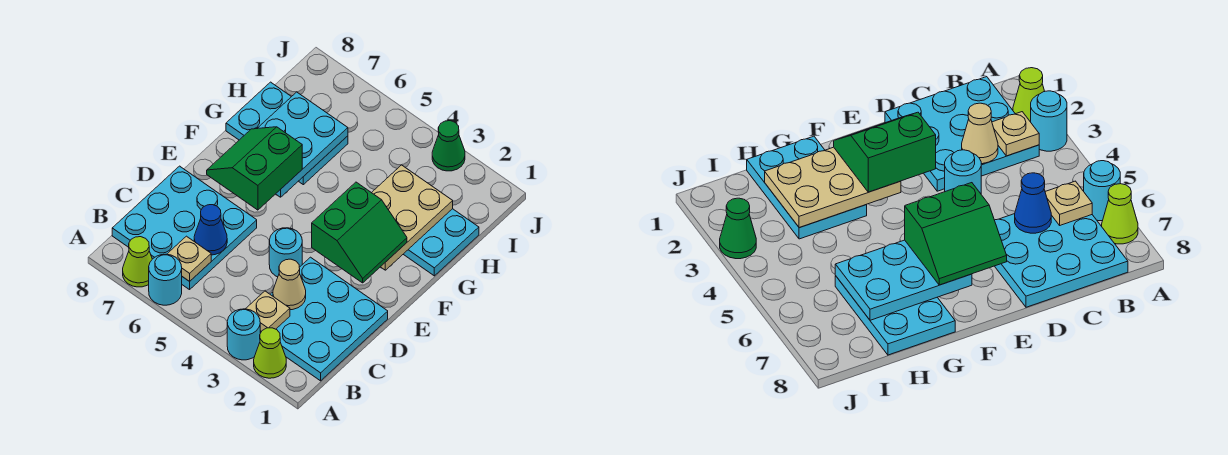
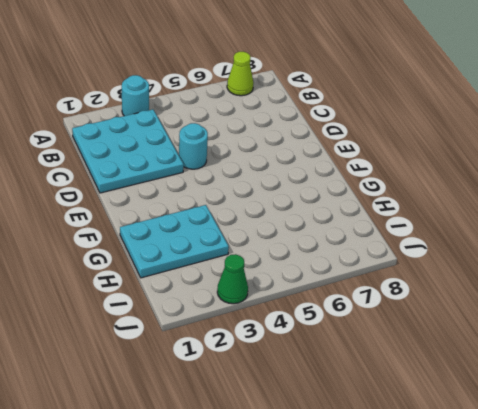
none -> lime 1x1 cone [254,328,286,378]
none -> cyan 1x1 round brick [149,254,182,305]
none -> cyan 3x3 plate [112,166,257,290]

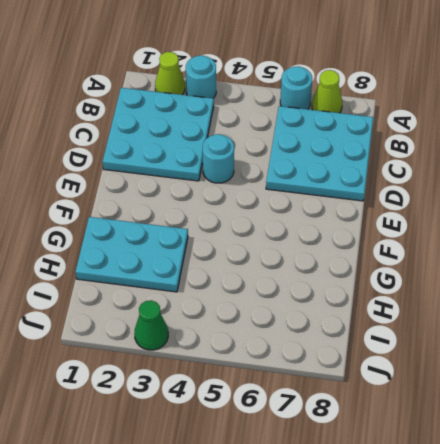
none -> cyan 2x3 plate [226,82,348,185]
none -> tan 1x1 plate [246,291,290,331]
none -> tan 1x1 plate [168,236,211,281]

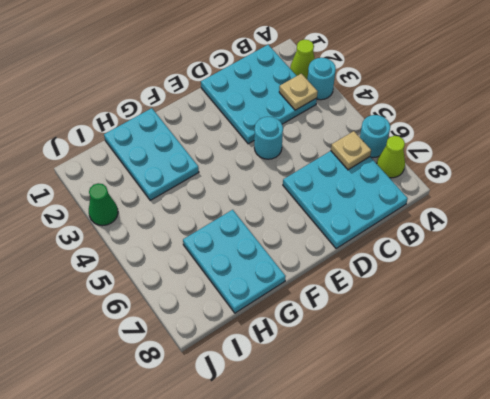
none -> tan 1x1 cone [273,259,306,310]
none -> blue 1x1 cone [194,205,227,255]
none -> tan 2x3 plate [372,165,453,270]

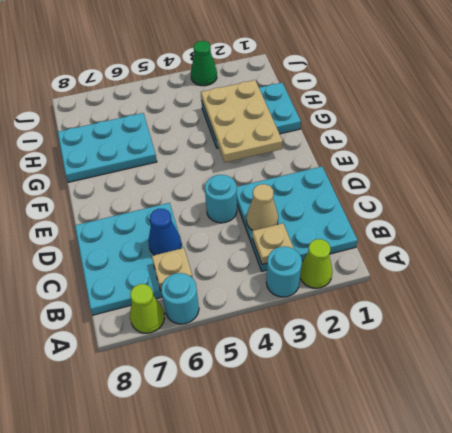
none -> cyan 2x3 plate [257,92,348,197]
none -> green 2x2 slope [312,182,407,283]
none -> green 2x2 slope [207,127,302,210]

